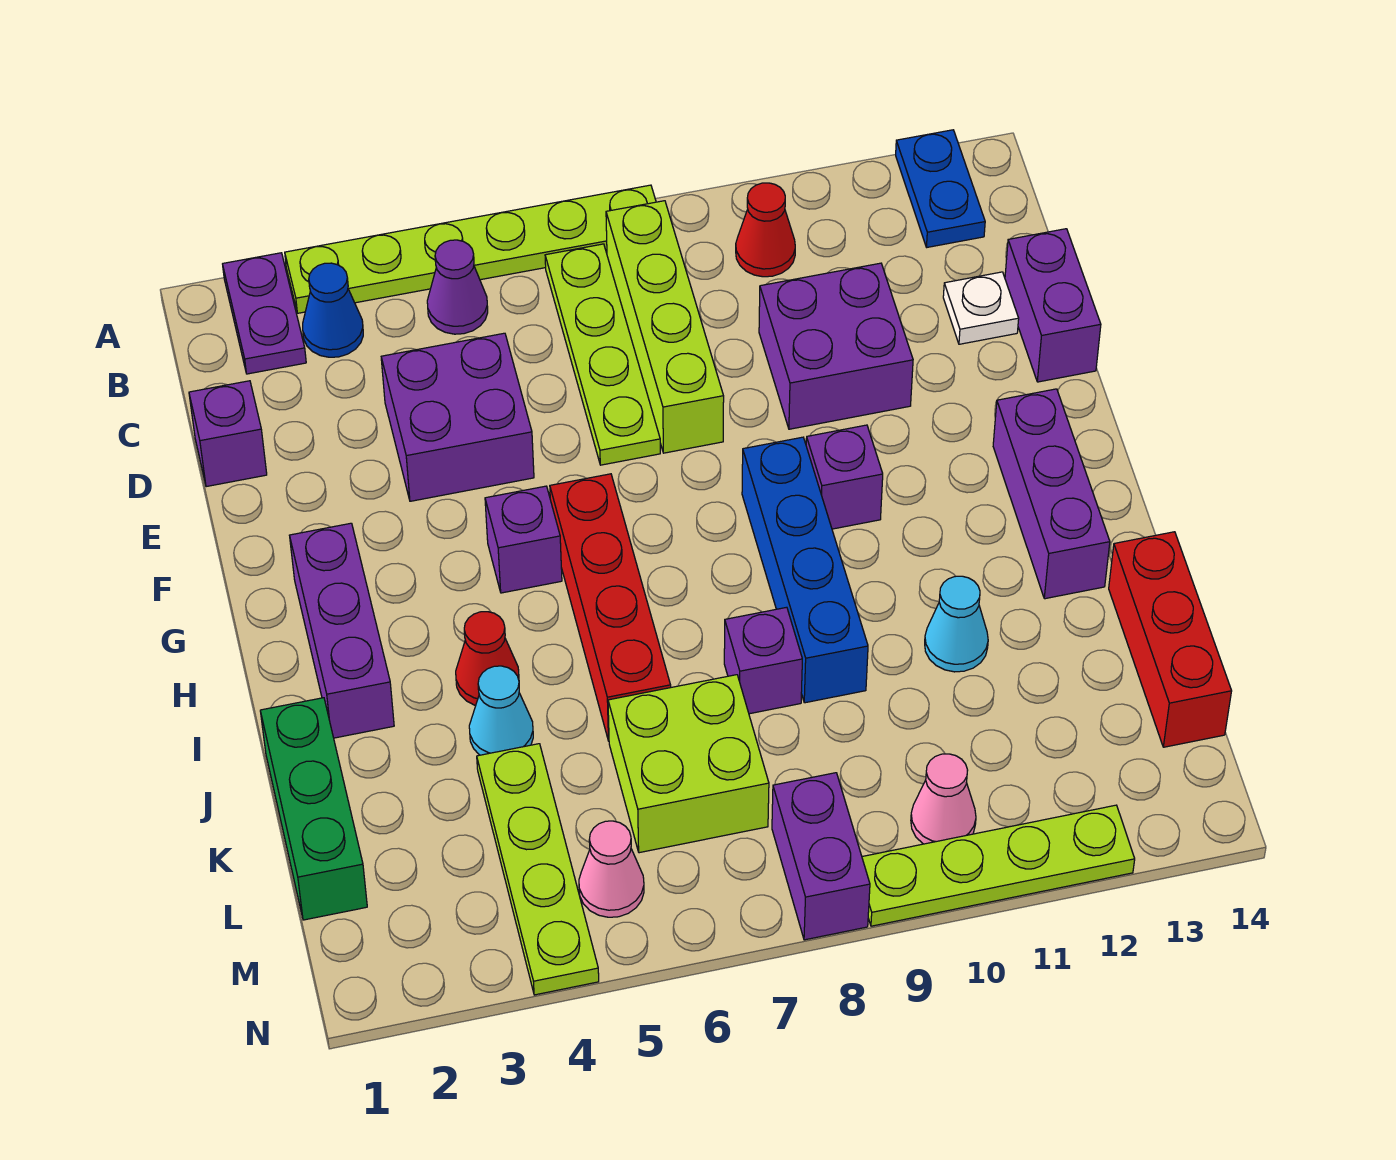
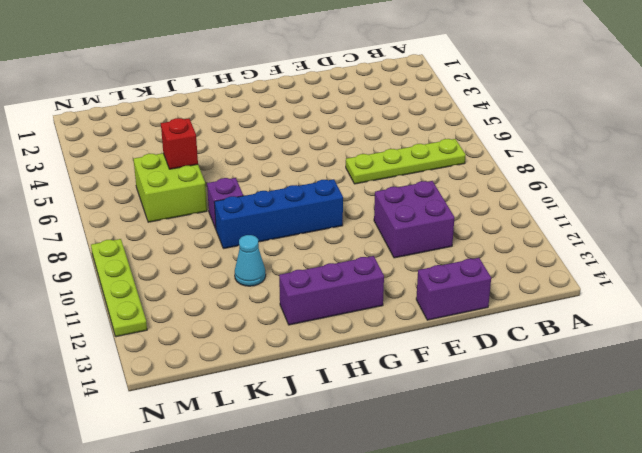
red 1x1 brick [161,118,198,169] -> none
none -> purple 1x2 plate [223,253,306,374]
none -> lime 1x6 plate [285,185,656,313]
none -> blue 1x2 plate [896,130,985,247]
none -> blue 1x1 cone [303,263,363,357]

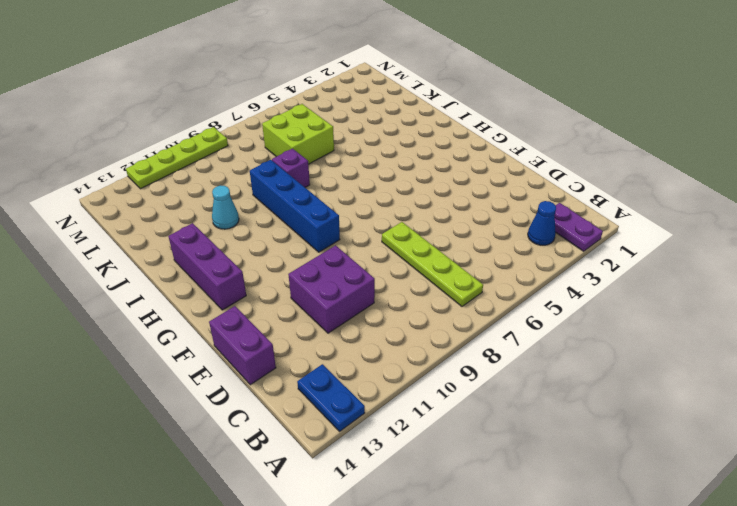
none -> lime 1x6 plate [285,185,656,313]
none -> purple 1x1 cone [427,240,488,334]
none -> lime 1x4 brick [606,201,724,453]
none -> red 1x1 cone [736,183,795,277]

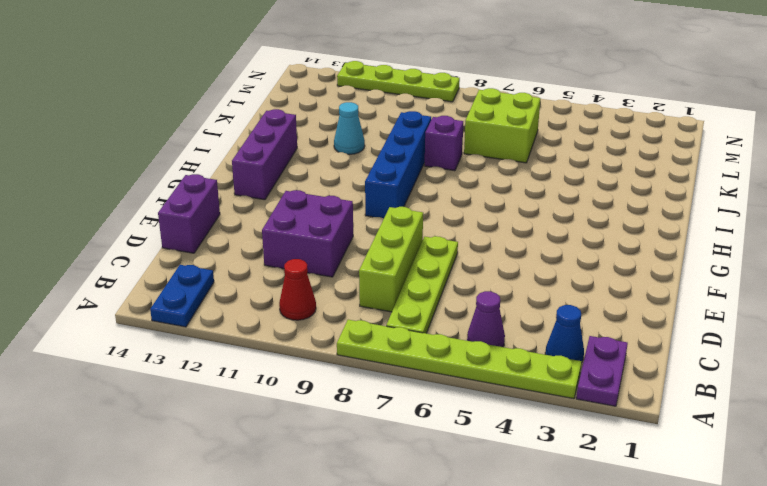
lime 1x3 brick [359,207,423,312] -> lime 1x4 brick [606,201,724,453]
none -> purple 1x1 brick [189,381,267,487]
none -> purple 2x2 brick [381,333,534,501]
none -> white 1x1 plate [943,272,1019,344]
none -> purple 1x3 brick [289,523,394,738]

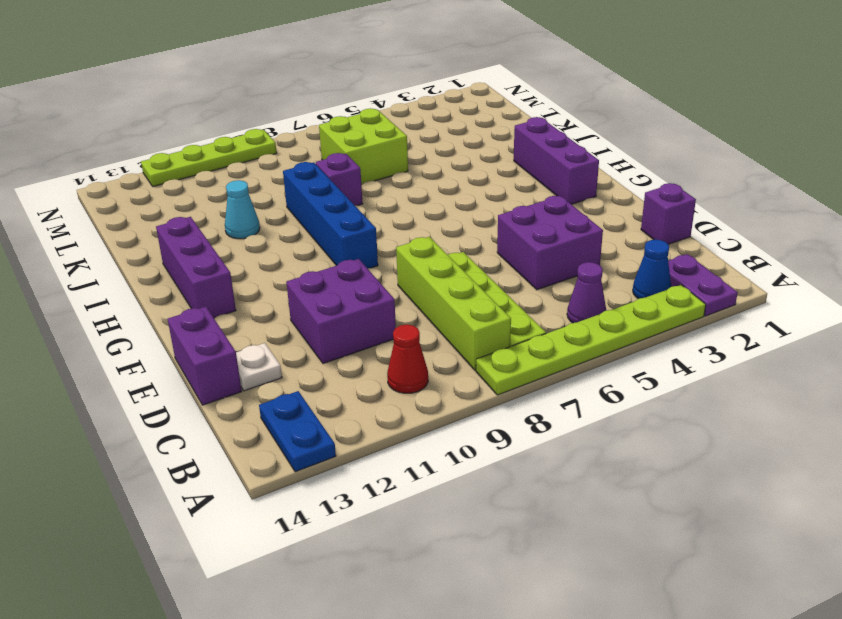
none -> purple 1x1 brick [485,486,562,593]
none -> red 1x4 brick [550,474,671,741]
none -> purple 1x1 brick [806,425,883,529]
none -> red 1x1 cone [456,612,519,705]

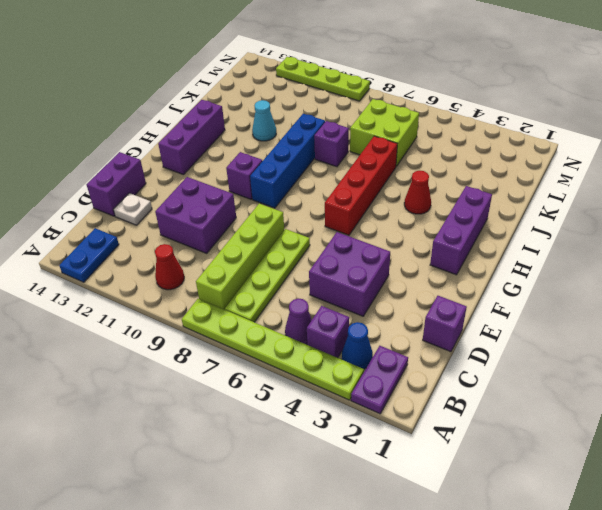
purple 1x1 brick [307,306,349,358] -> purple 1x1 brick moved to [485,486,562,593]
none -> green 1x3 brick [260,698,367,920]
none -> cyan 1x1 cone [469,666,533,755]
none -> red 1x3 brick [1109,532,1232,747]
none -> lime 1x4 plate [477,744,599,995]

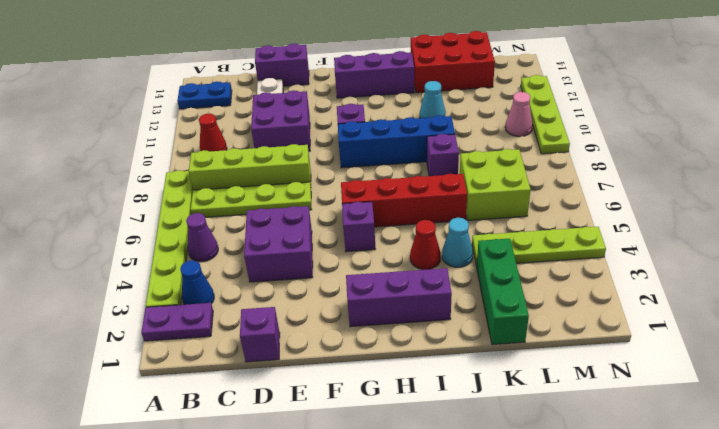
red 2x3 brick [411,31,495,93] -> red 1x3 brick [1109,532,1232,747]
green 1x3 brick [477,239,529,344] -> green 1x3 brick turned to [260,698,367,920]
none -> pink 1x1 cone [579,821,644,917]
none -> purple 1x2 brick [772,773,870,940]

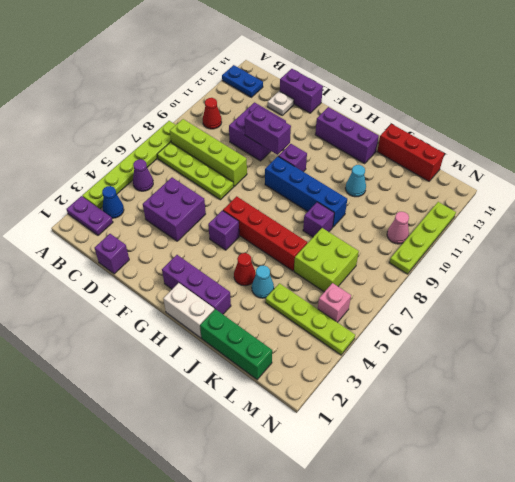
purple 1x2 brick [245,106,291,155] -> purple 1x2 brick moved to [772,773,870,940]
white 1x2 brick [163,283,215,338] -> none
pink 1x1 brick [318,283,351,322] -> pink 1x1 cone [579,821,644,917]

